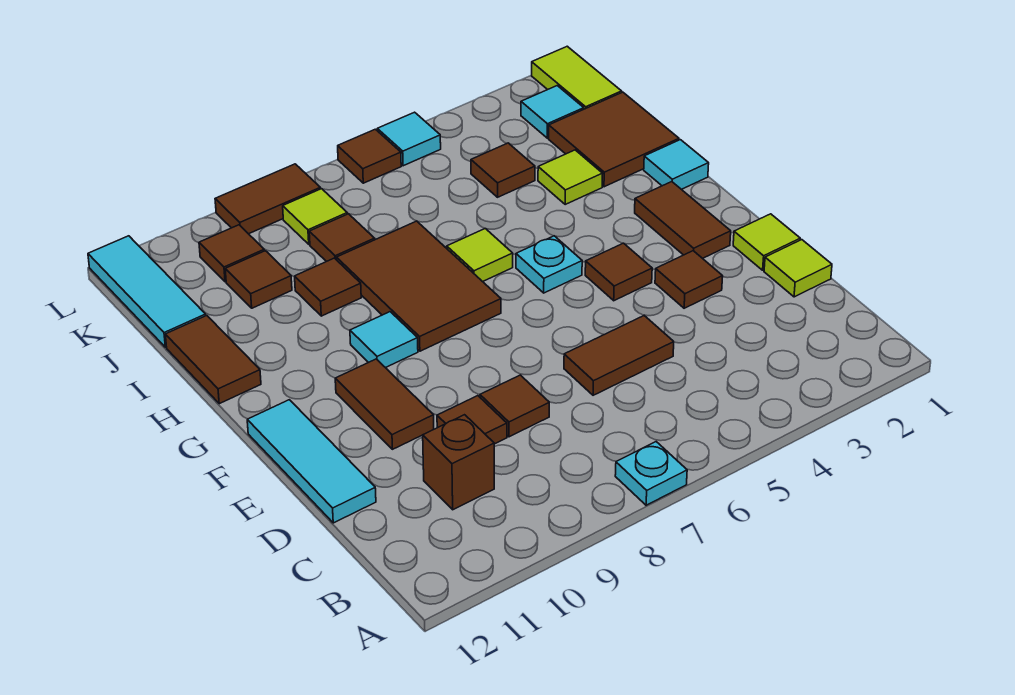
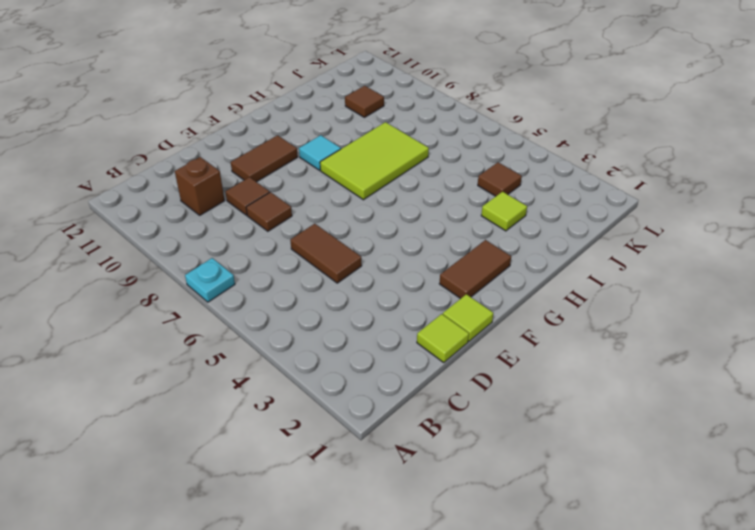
lime 2x3 tile [320,122,429,200] -> brown 2x3 tile [336,221,501,351]
none -> cyan 1x3 tile [247,400,376,523]
none -> brown 1x1 tile [655,251,723,308]
none -> brown 1x1 tile [585,243,652,301]
none -> cyan 1x1 plate [516,236,582,293]

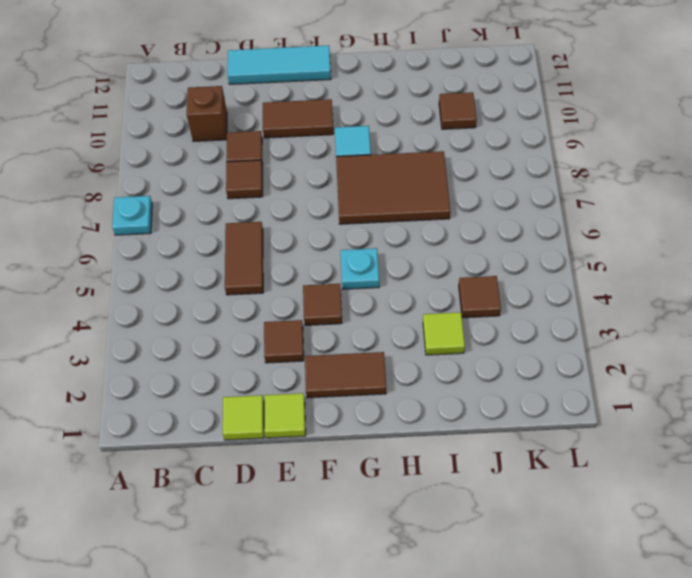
none -> cyan 1x1 tile [644,140,709,189]
none -> lime 1x1 tile [447,229,513,282]
none -> brown 1x2 tile [165,316,261,404]
none -> brown 2x2 tile [549,92,679,187]

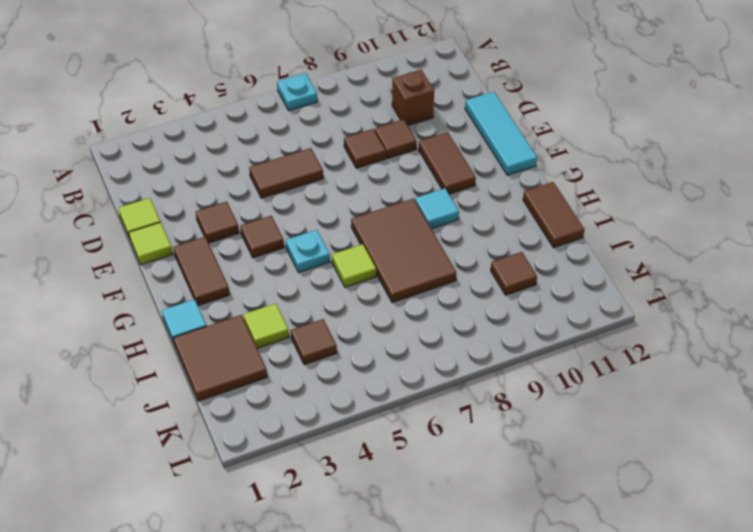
none -> brown 1x1 tile [295,258,361,316]
none -> brown 1x1 tile [309,214,375,262]
none -> cyan 1x3 tile [88,236,206,347]
none -> lime 1x2 tile [532,46,622,109]

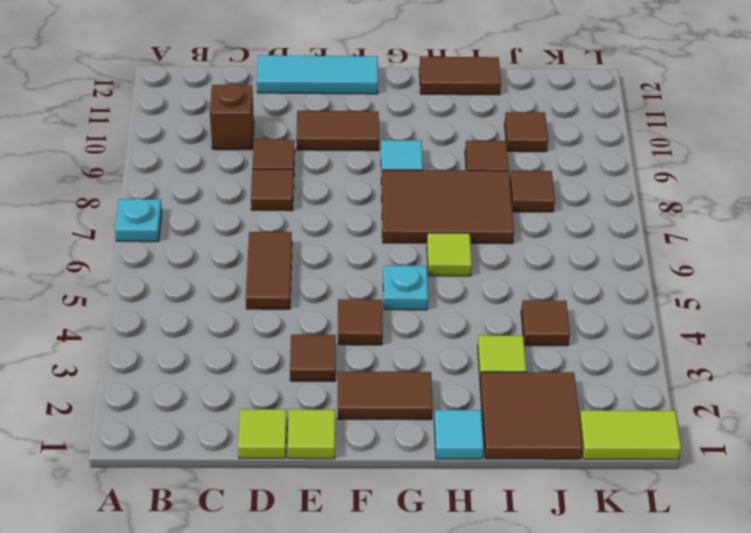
none -> cyan 1x3 tile [88,236,206,347]
none -> cyan 1x1 tile [521,86,584,138]
none -> lime 1x1 tile [283,189,347,244]
none -> brown 1x1 tile [199,225,264,282]

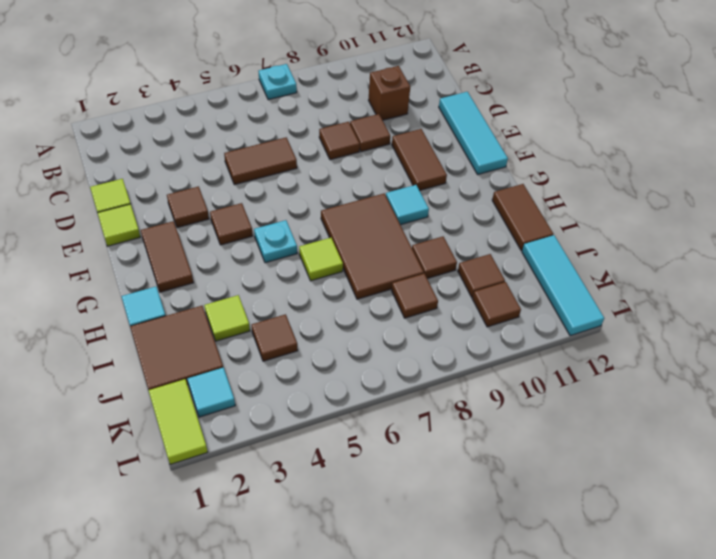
none -> lime 1x1 tile [283,189,347,244]
none -> cyan 1x1 tile [377,112,441,166]
none -> brown 1x1 tile [338,129,401,183]
none -> brown 1x2 tile [215,164,320,234]

